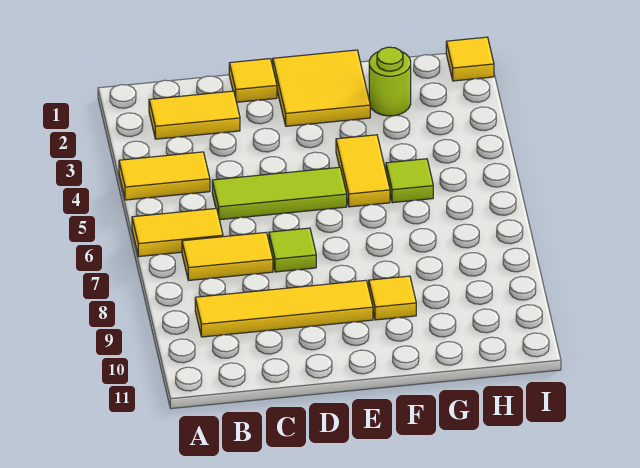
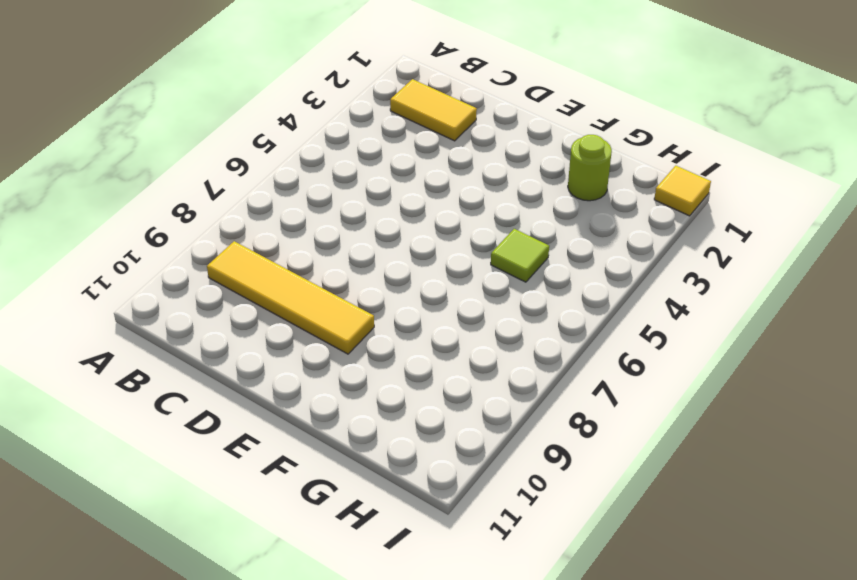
none -> yellow 1x2 tile [119,152,210,200]
none -> yellow 1x2 tile [132,208,223,256]
none -> yellow 1x2 tile [182,232,273,280]

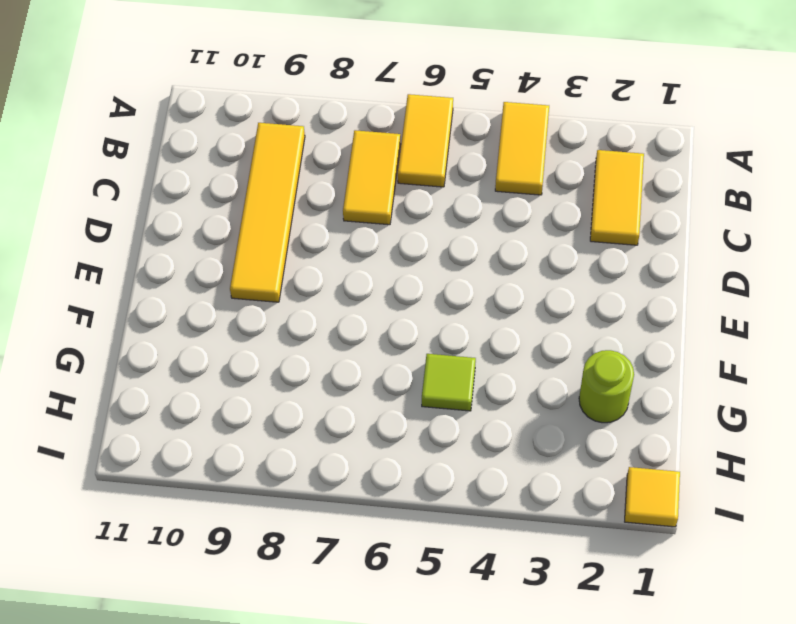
none -> lime 1x3 tile [212,167,347,220]
none -> yellow 1x1 tile [229,59,277,102]
none -> lime 1x1 tile [269,228,316,272]

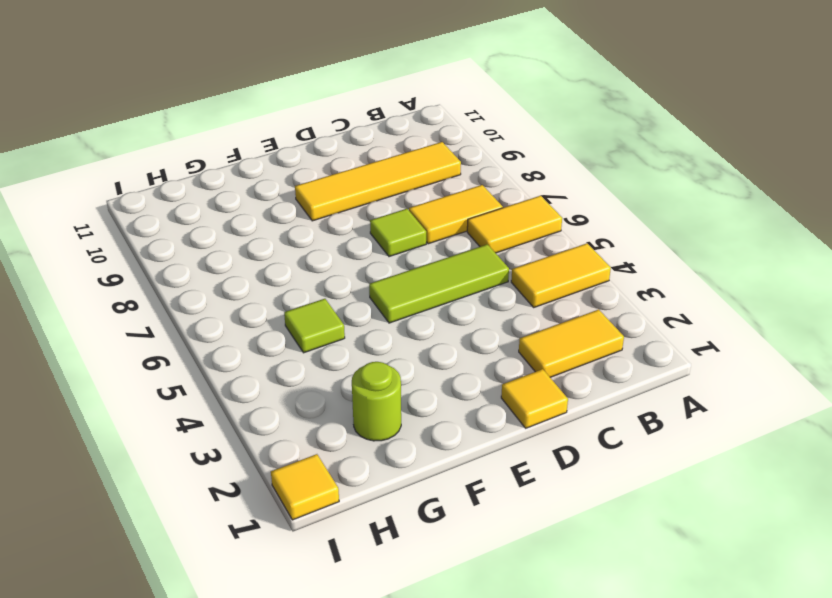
none -> yellow 2x2 tile [273,50,370,126]
none -> yellow 1x2 tile [336,135,390,207]
none -> yellow 1x1 tile [369,276,416,320]

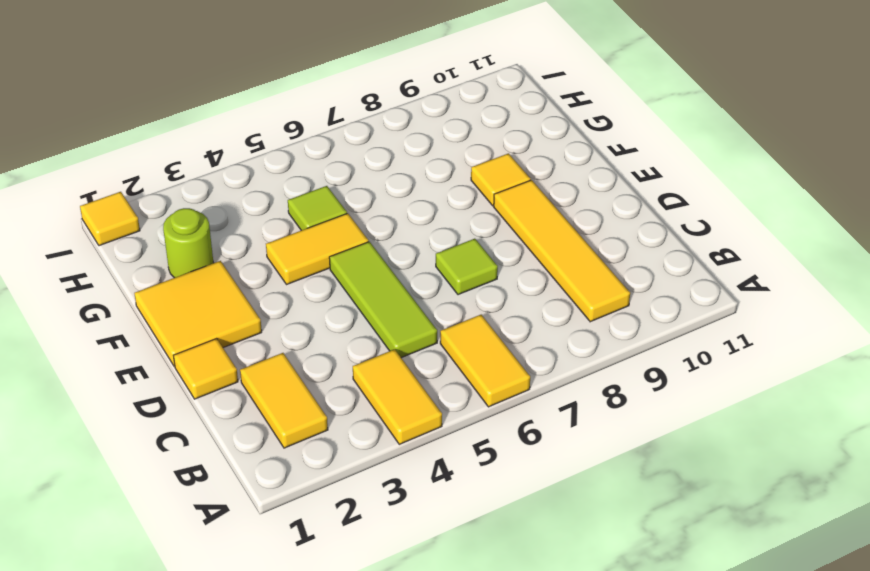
none -> yellow 1x2 tile [182,232,273,280]

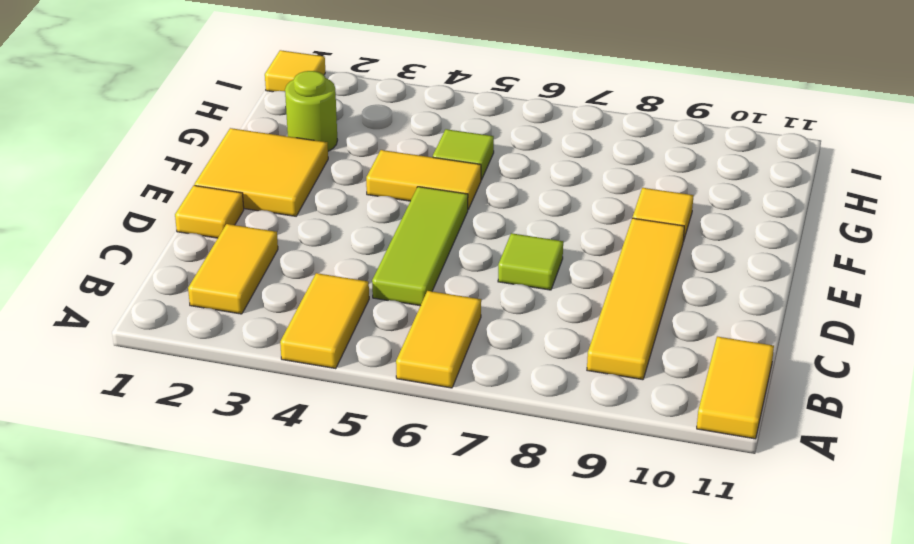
yellow 1x2 tile [697,337,774,439] -> yellow 1x2 tile moved to [182,232,273,280]

